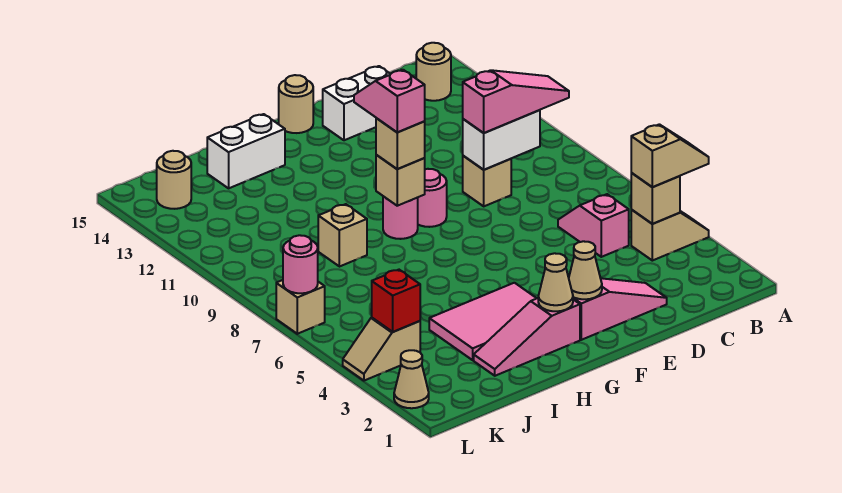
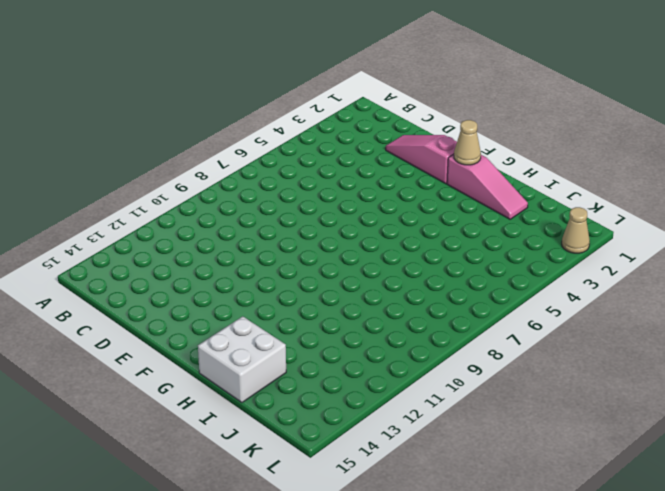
white 2x2 brick [198,316,286,403] -> white 1x2 brick [207,114,285,188]
none -> tan 1x2 slope [631,210,709,261]
none -> tan 1x1 round brick [416,43,451,101]
none -> pink 1x2 slope [558,194,629,257]

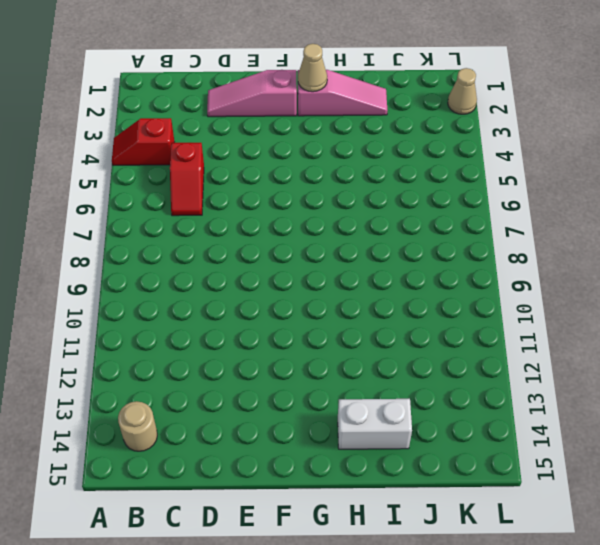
red 1x2 slope [112,118,174,165] -> tan 1x2 slope [631,210,709,261]
red 1x2 slope [170,143,204,216] -> pink 1x2 slope [558,194,629,257]
none -> tan 1x1 brick [463,156,511,206]
none -> white 1x2 brick [323,66,390,140]
none -> pink 1x1 round brick [418,169,447,227]

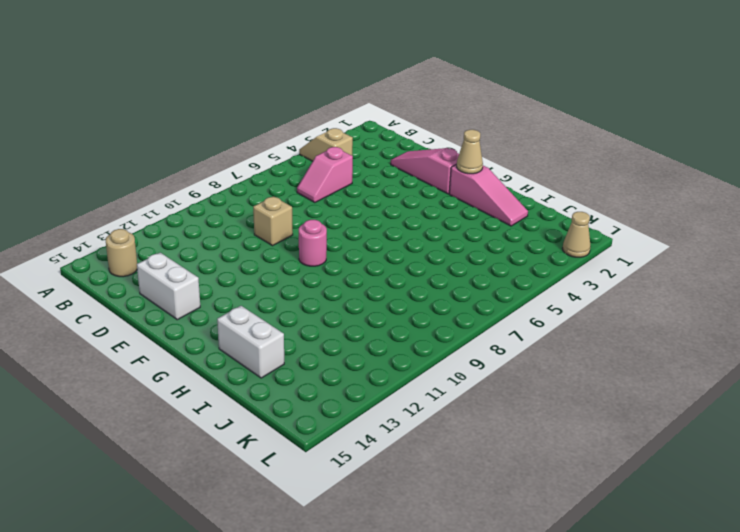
none -> tan 1x1 round brick [279,75,313,133]
none -> pink 2x3 tile [429,283,537,360]
none -> pink 1x1 round brick [383,196,418,239]

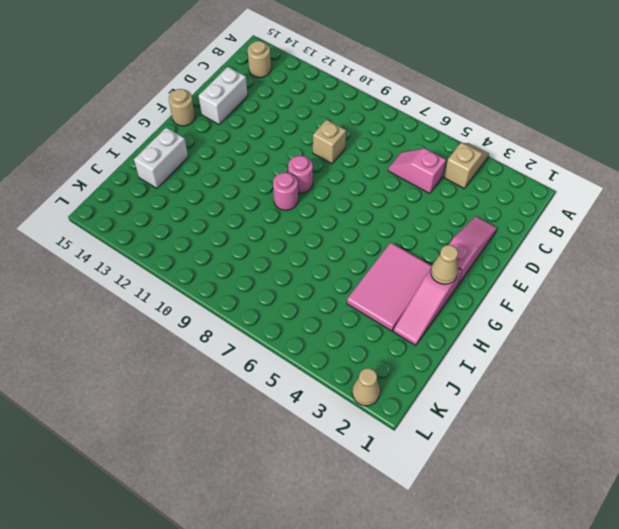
none -> tan 1x1 brick [318,204,367,267]
none -> tan 1x2 slope [343,318,420,381]
none -> tan 1x1 round brick [157,151,191,209]

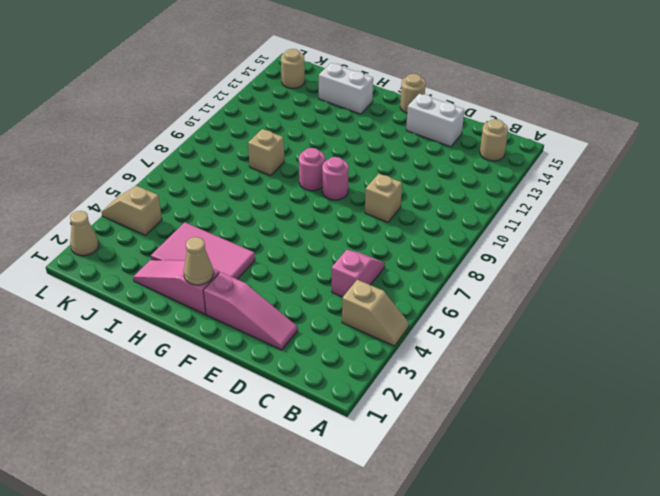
none -> tan 1x1 brick [276,280,325,334]
none -> tan 1x1 brick [631,173,680,224]
none -> white 1x2 brick [463,110,540,170]

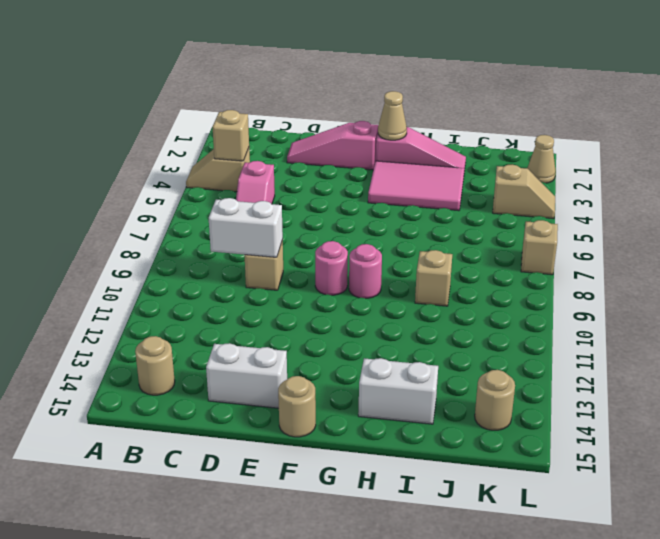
none -> tan 1x1 cone [569,241,602,299]
none -> tan 1x1 brick [376,155,425,206]
none -> red 1x1 brick [372,270,420,332]

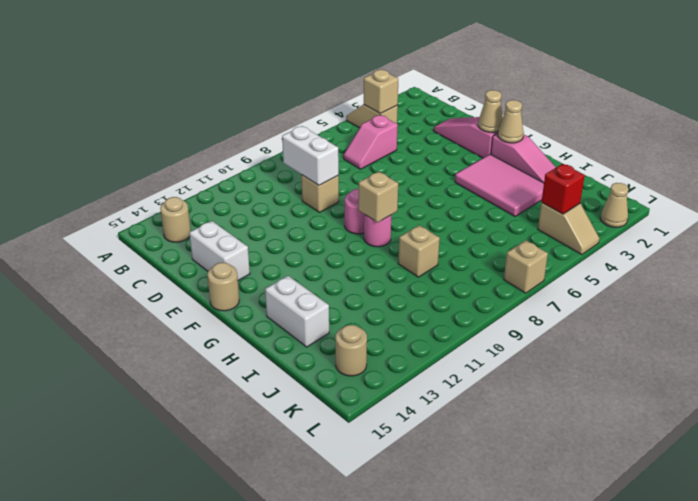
none -> pink 1x1 round brick [283,235,318,293]
none -> tan 1x2 slope [631,124,709,187]
none -> pink 1x3 slope [463,70,569,133]

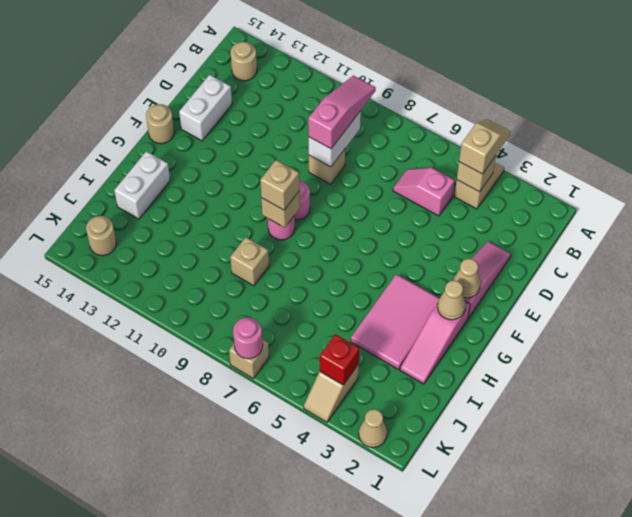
none -> pink 1x2 slope [354,70,425,132]

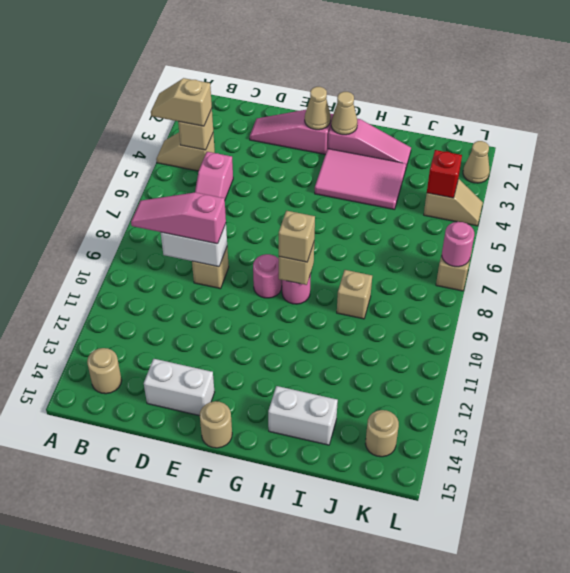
none -> pink 1x2 slope [354,70,425,132]

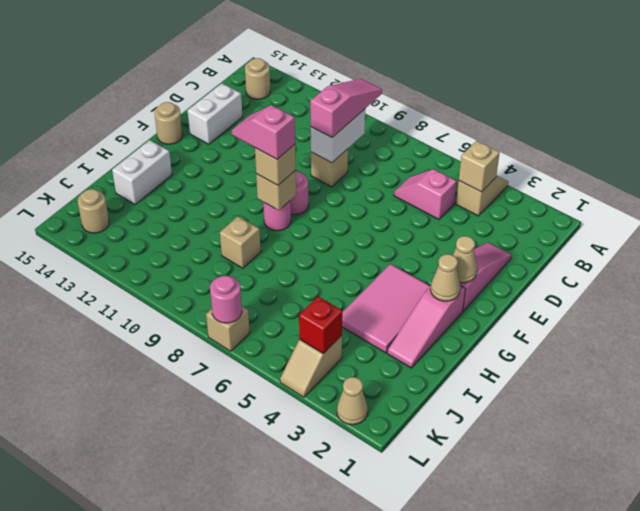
none -> tan 1x2 slope [631,124,709,187]

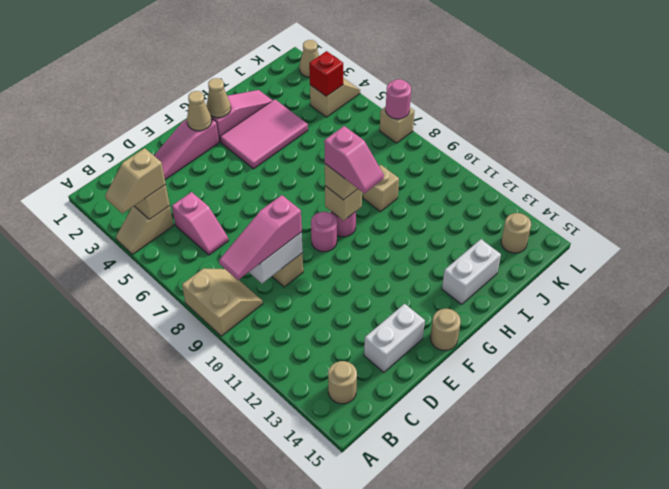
tan 2x2 slope [182,268,263,336] -> none

